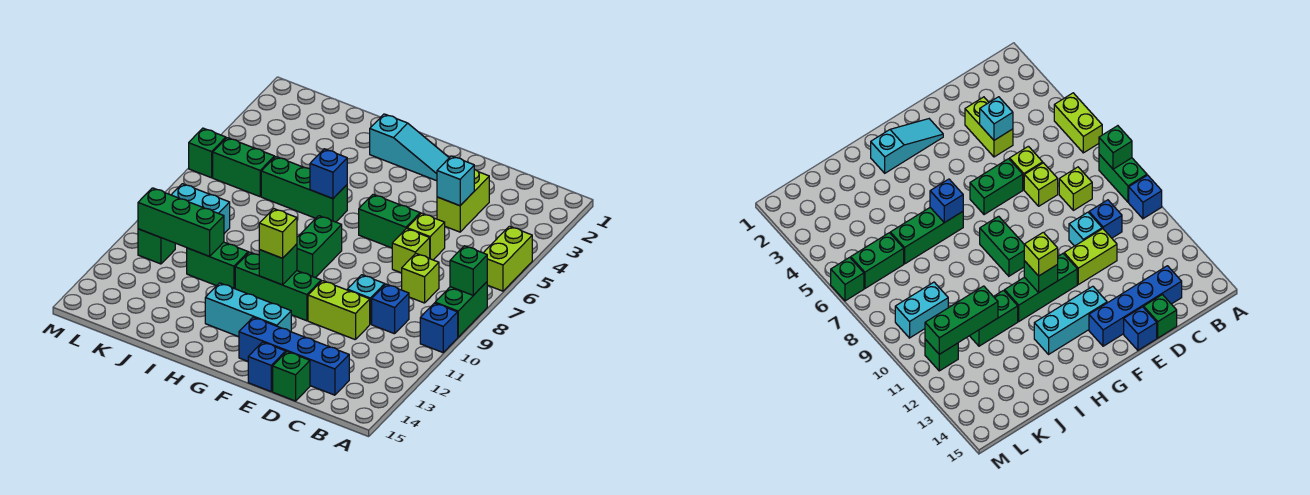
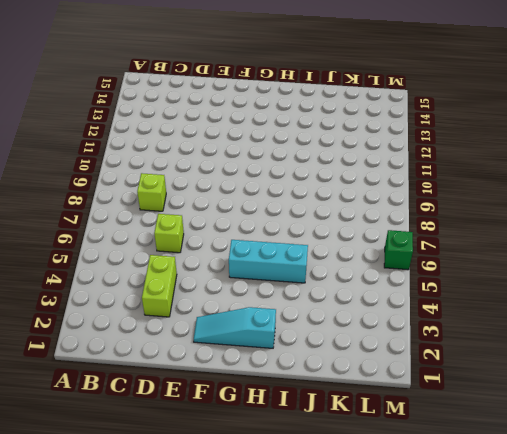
cyan 1x3 brick [229,240,308,283] -> cyan 1x3 brick moved to [205,283,291,337]
none -> lime 1x2 brick [484,226,532,291]
none -> green 1x2 brick [435,282,488,337]
none -> blue 1x1 brick [420,303,458,352]
none -> blue 1x1 brick [372,284,409,334]

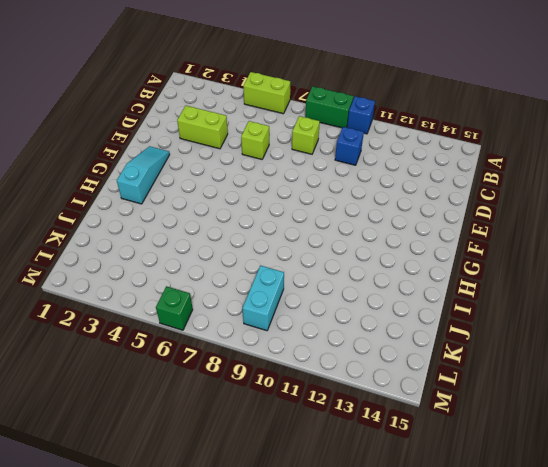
none -> blue 1x4 brick [239,317,349,395]
none -> lime 1x1 brick [392,229,430,273]
none -> cyan 1x1 brick [347,275,385,324]
none -> lime 1x2 brick [308,281,370,340]

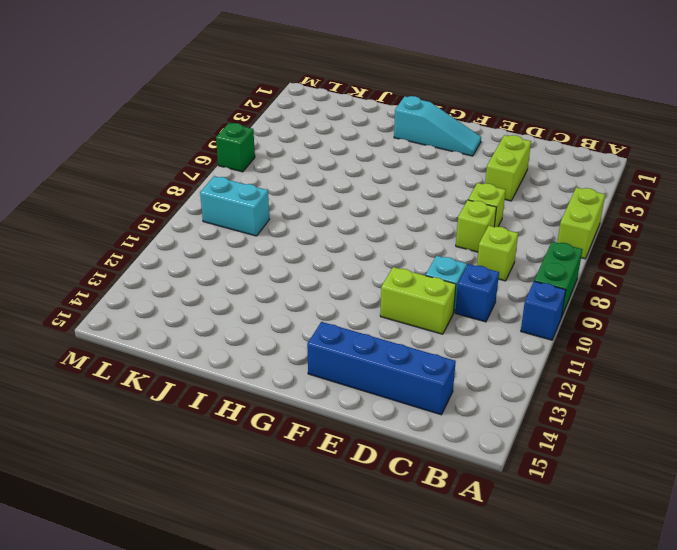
none -> green 1x1 brick [273,352,310,401]
none -> green 1x2 brick [359,194,420,248]
none -> blue 1x1 brick [248,342,286,391]
none -> green 1x3 brick [235,252,321,321]

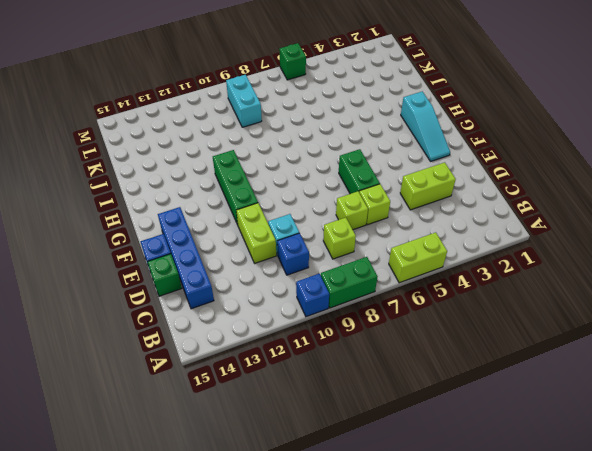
none -> cyan 1x3 brick [205,283,291,337]
none -> green 1x2 brick [297,216,342,278]
none -> green 1x3 brick [261,157,347,222]
none -> green 1x2 brick [187,242,248,289]

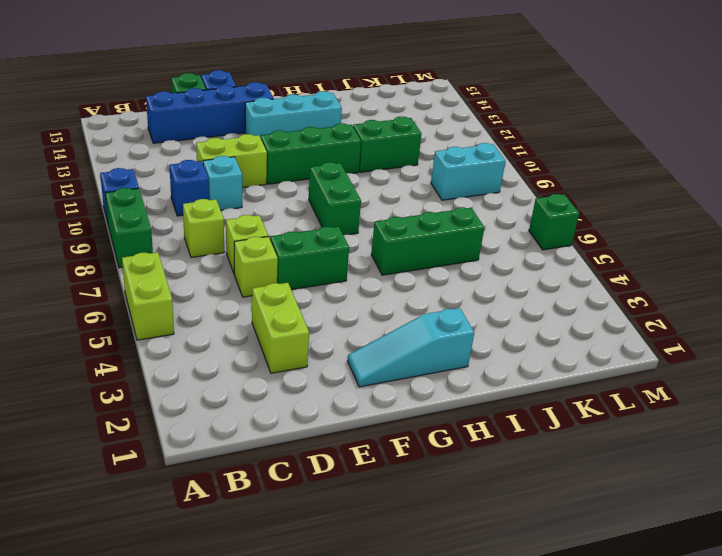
none -> green 1x2 brick [213,138,274,197]
none -> green 1x1 brick [138,229,175,264]
none -> green 1x1 brick [450,246,487,295]
none -> cyan 1x1 brick [437,156,474,206]

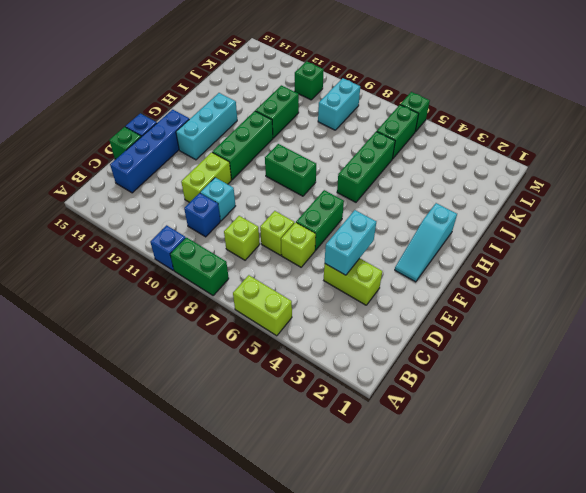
cyan 1x2 brick [325,210,376,275] -> cyan 1x1 brick [437,156,474,206]
none -> green 1x1 brick [450,246,487,295]
none -> green 1x1 brick [259,244,297,285]
none -> blue 1x1 brick [310,149,347,199]
none -> green 1x3 brick [138,188,224,256]

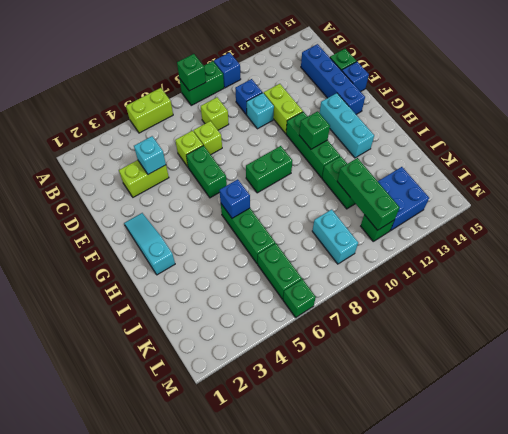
blue 2x2 brick [378,167,429,231] -> none
none -> lime 1x1 brick [259,209,297,258]

